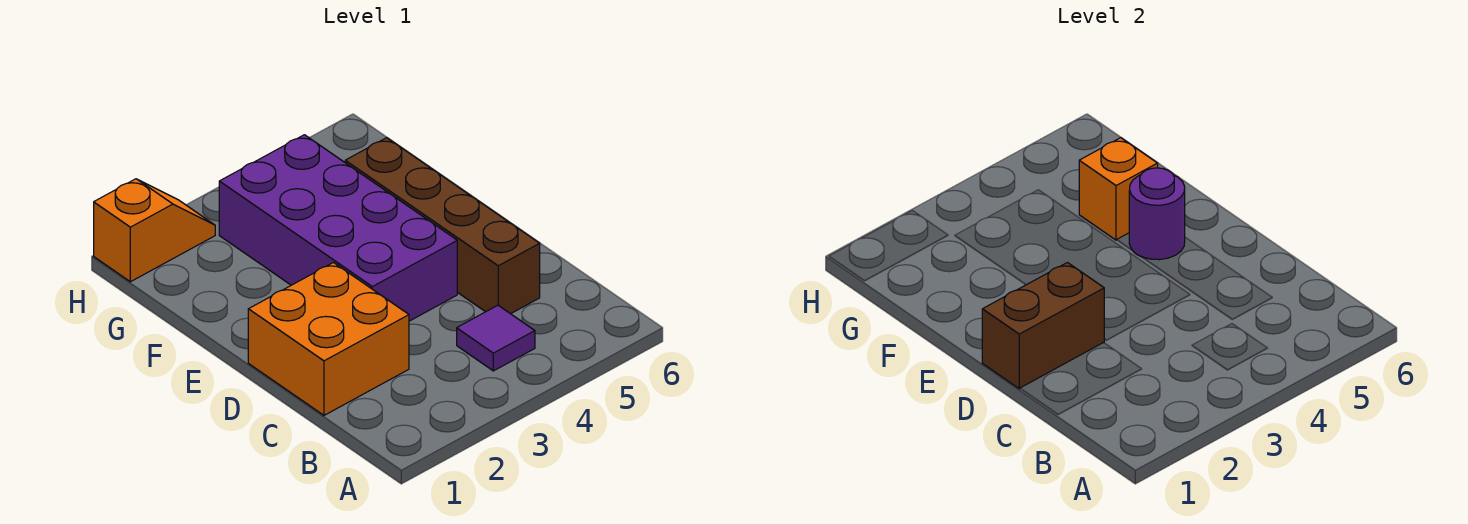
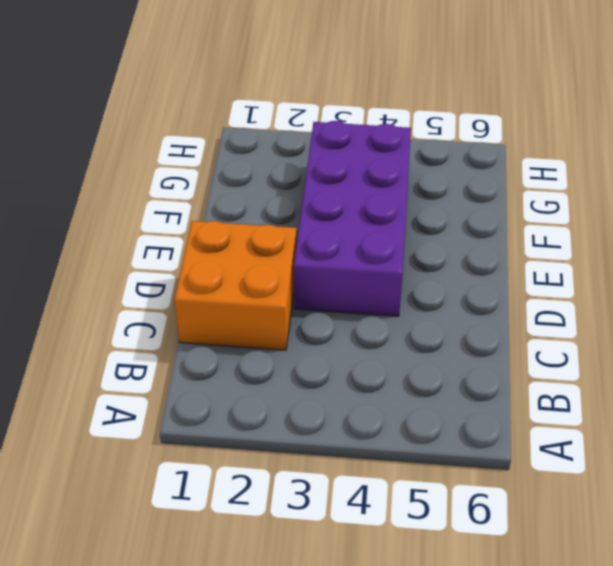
none -> purple 1x1 tile [457,305,535,371]
none -> brown 1x4 brick [345,138,540,314]

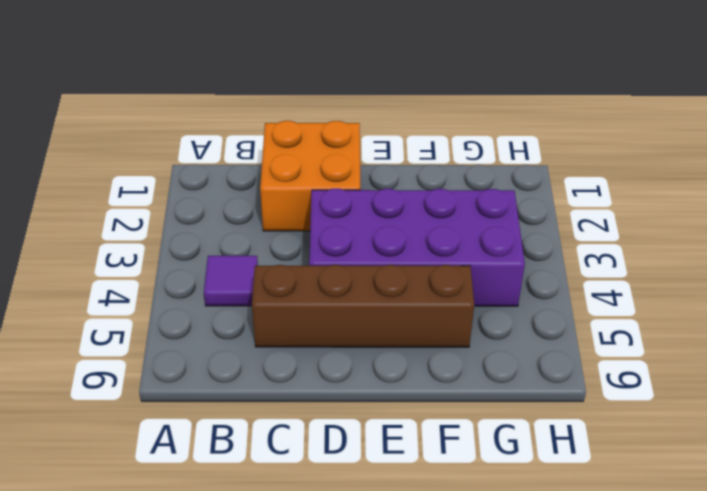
none -> orange 1x2 slope [94,179,215,282]
none -> brown 1x2 brick [982,263,1104,389]

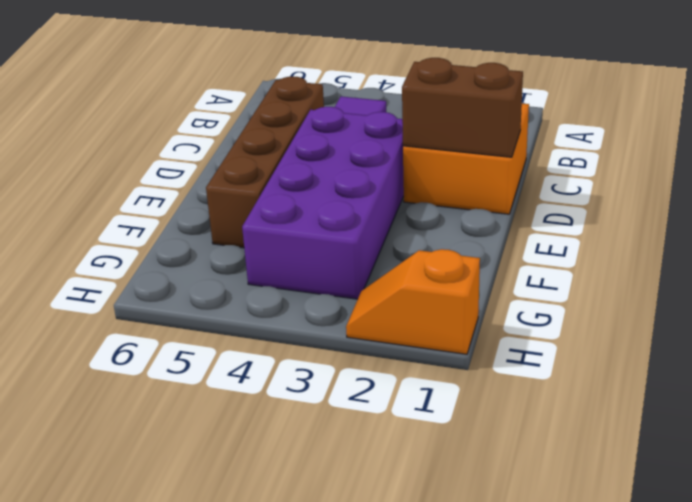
none -> purple 1x1 round brick [1129,168,1185,260]
none -> orange 1x1 brick [1079,138,1158,240]

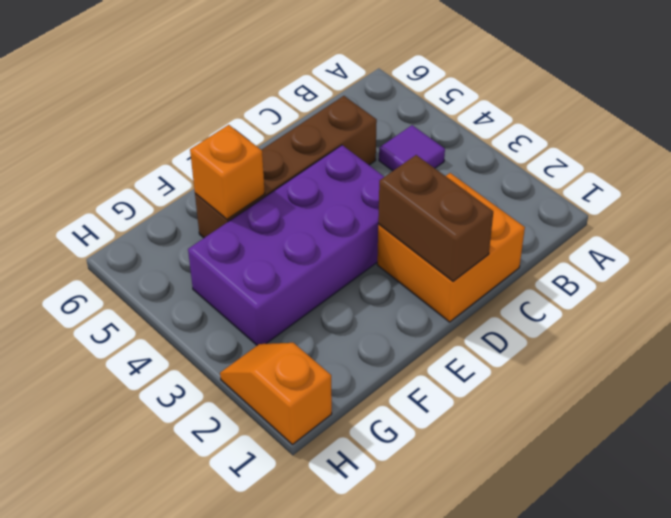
none -> purple 1x1 round brick [1129,168,1185,260]

